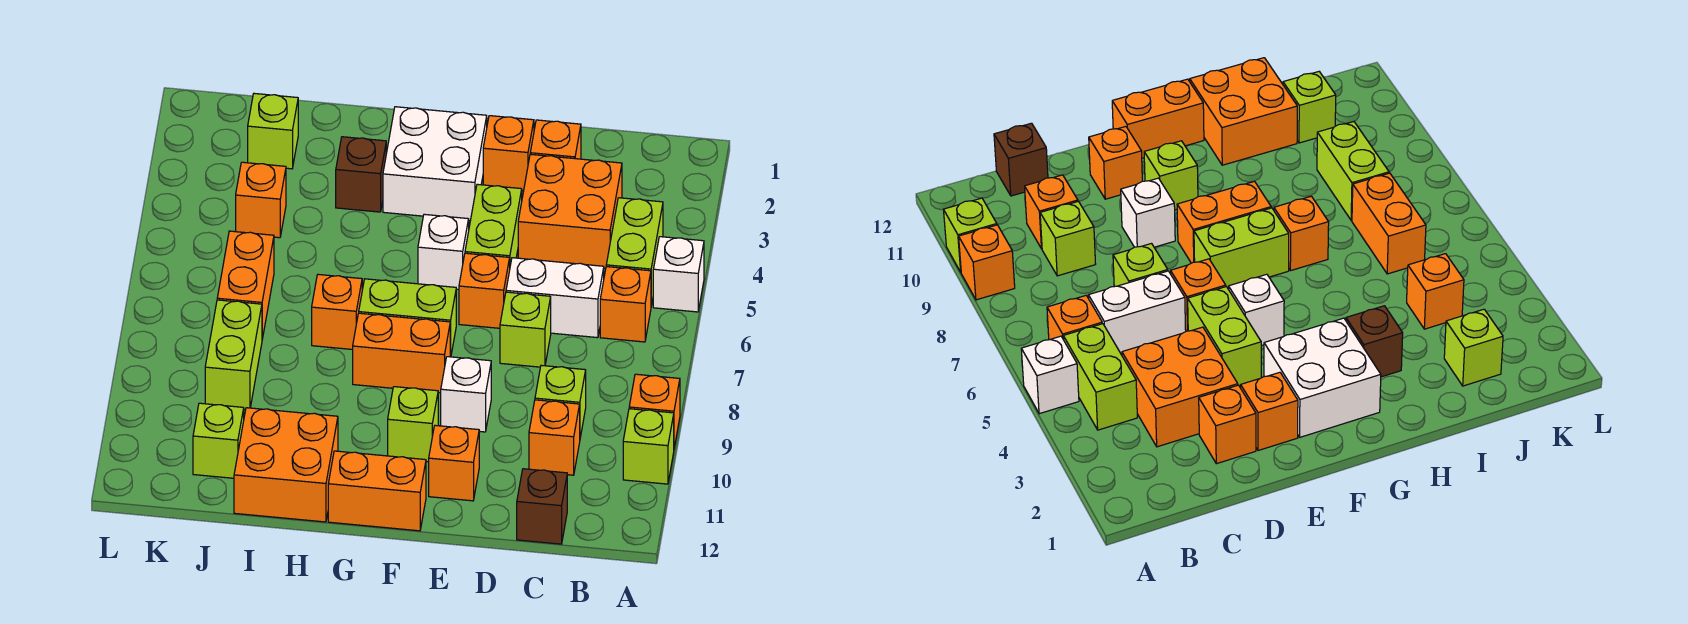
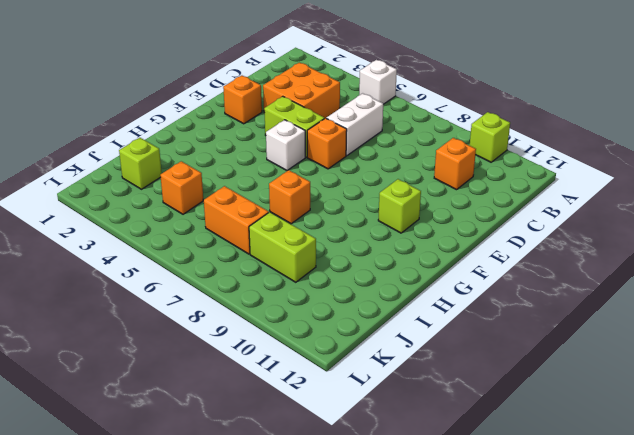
none -> orange 1x1 brick [629,374,680,447]
none -> lime 1x2 brick [606,198,663,306]
none -> orange 1x1 brick [600,267,651,342]
none -> lime 1x1 brick [535,365,586,437]

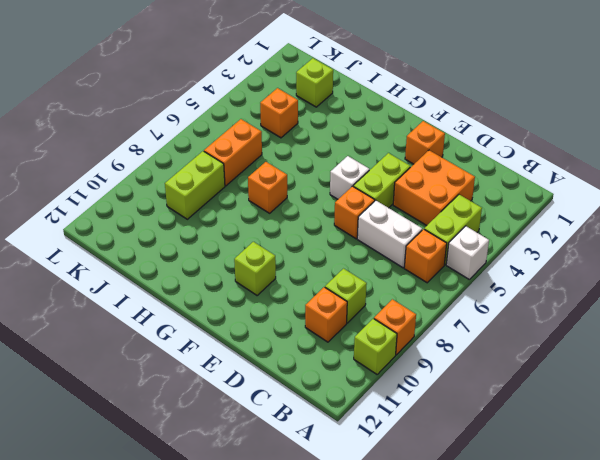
none -> brown 1x1 brick [517,469,567,544]
none -> orange 1x1 brick [530,120,581,159]
none -> lime 1x1 brick [500,292,551,367]
none -> white 1x1 brick [441,357,491,432]

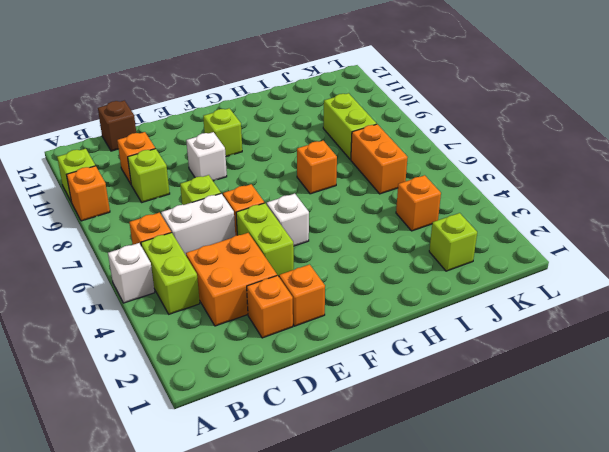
none -> orange 1x1 brick [429,425,479,501]
none -> white 2x2 brick [383,107,487,221]
none -> lime 1x2 brick [359,279,456,357]
none -> orange 1x2 brick [353,313,450,393]

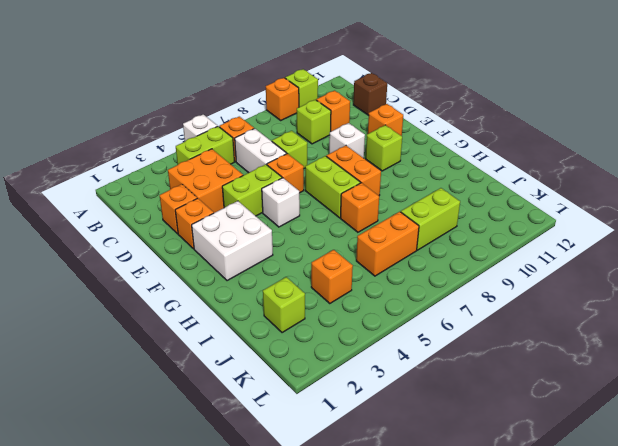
none -> orange 1x2 brick [328,451,426,531]
none -> brown 1x1 brick [336,137,386,212]
none -> orange 2x2 brick [234,408,338,522]
none -> lime 1x1 brick [193,403,244,478]

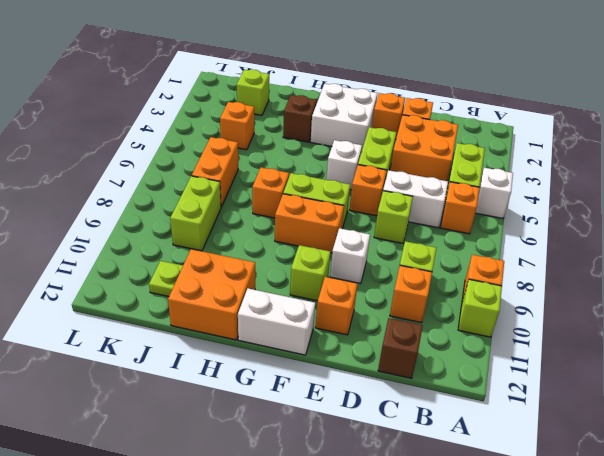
white 1x2 brick [238,288,315,355] -> orange 1x2 brick [328,451,426,531]
lime 1x1 plate [149,261,183,297] -> lime 1x1 brick [193,403,244,478]

